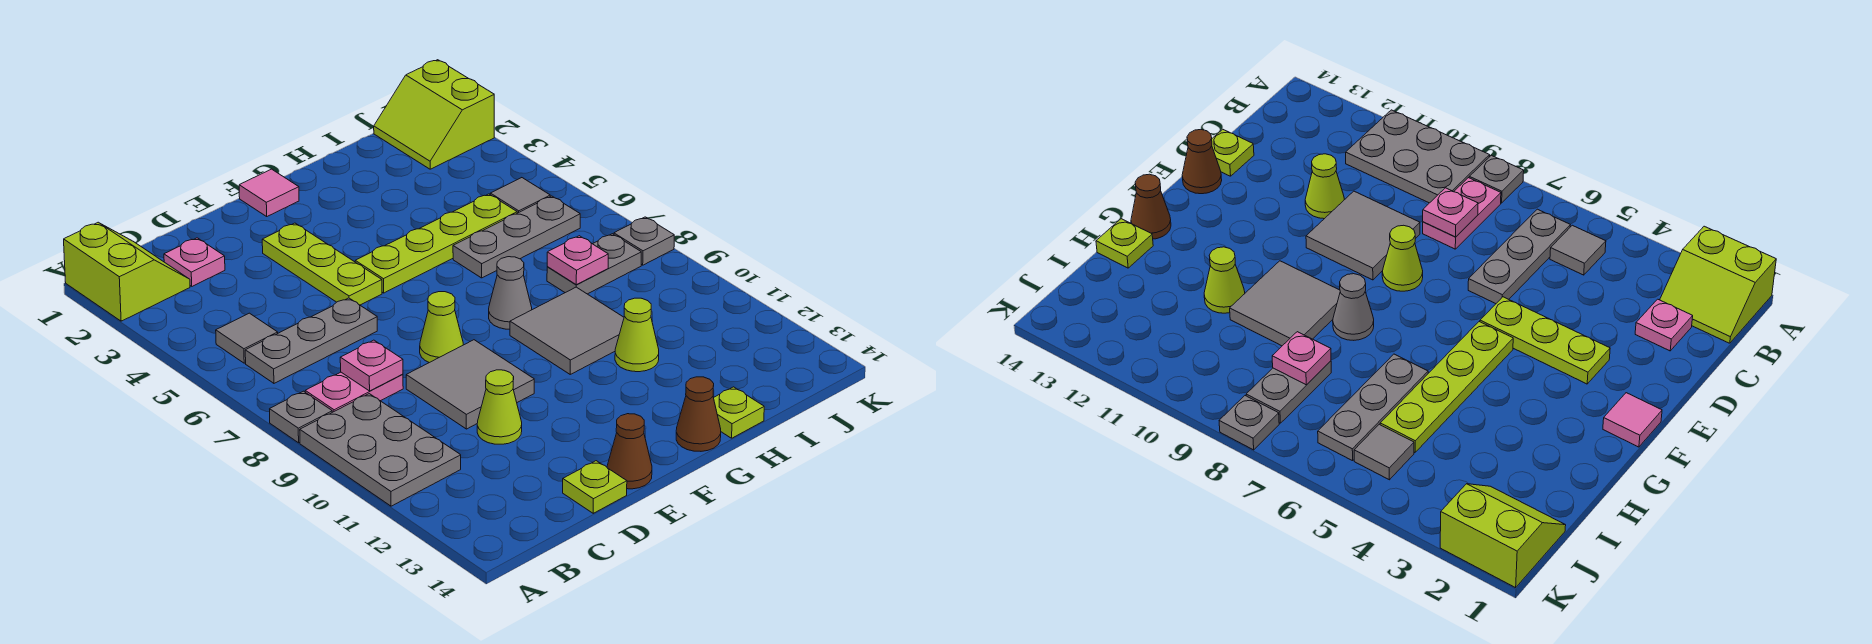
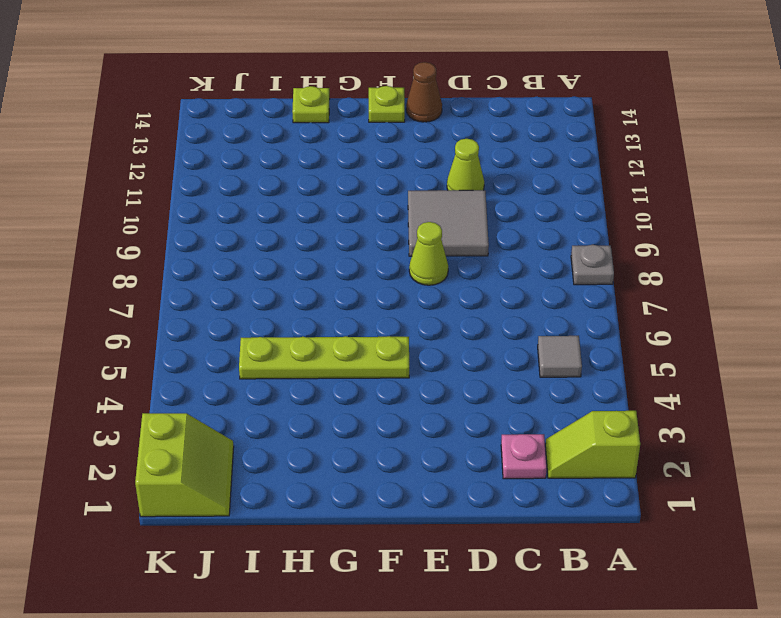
lime 1x2 slope [545,411,640,478] -> lime 2x2 slope [64,222,190,321]
lime 1x1 plate [369,86,405,122] -> lime 1x1 plate moved to [563,461,627,513]
none -> grey 2x3 plate [300,394,461,506]
none -> grey 1x3 plate [245,298,377,383]
none -> pink 1x2 plate [305,372,403,412]

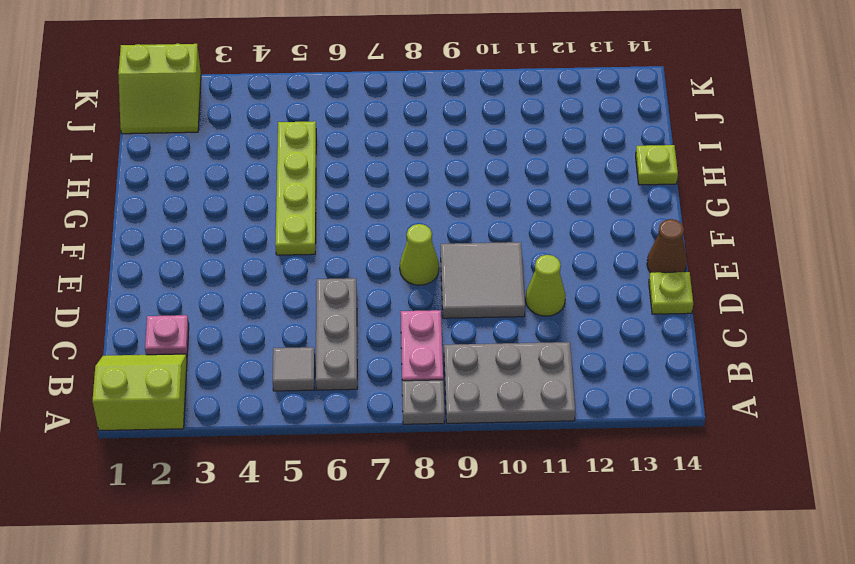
none -> lime 1x3 plate [262,223,382,305]
none -> pink 1x1 tile [239,169,299,216]
none -> grey 1x1 cone [489,257,532,329]

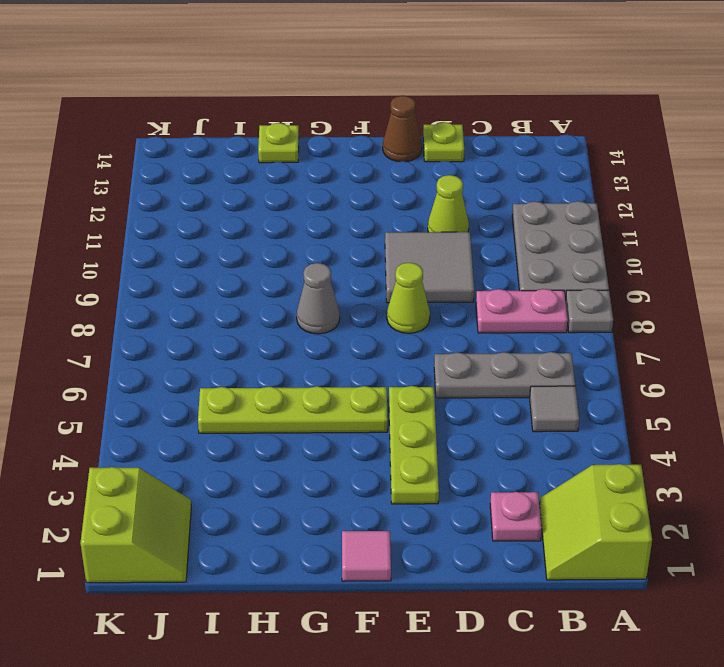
none -> grey 2x2 tile [510,287,624,374]
none -> brown 1x1 cone [676,377,721,451]
none -> grey 1x3 plate [453,196,580,278]

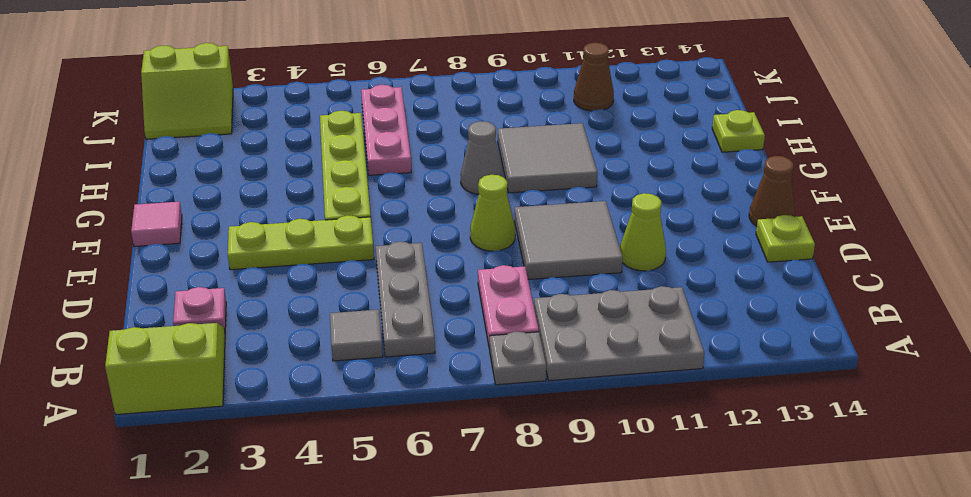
pink 1x3 plate [361,85,411,175] -> grey 1x3 plate [453,196,580,278]
brown 1x1 cone [574,43,614,111] -> brown 1x1 cone moved to [676,377,721,451]
none -> lime 1x1 cone [615,298,659,372]
none -> grey 1x2 plate [547,234,641,294]
none -> grey 1x1 tile [490,178,550,213]

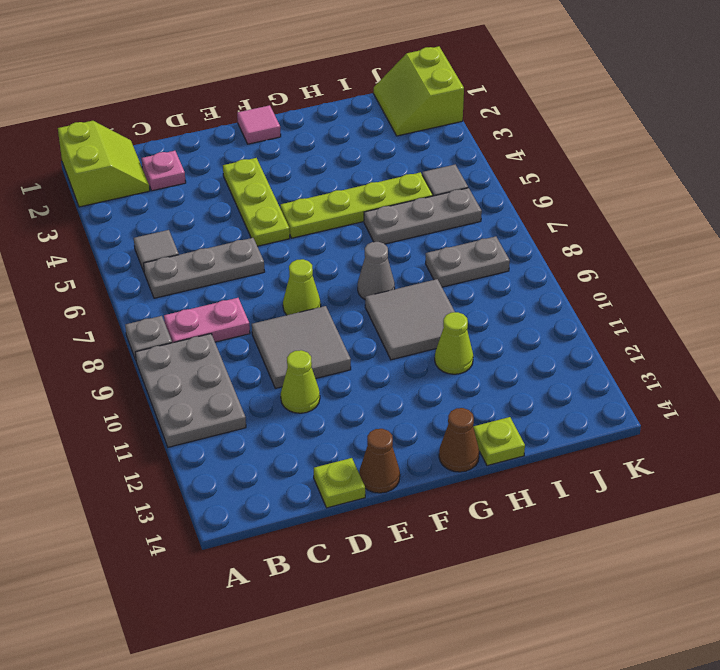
none -> grey 1x1 plate [614,217,674,265]
none -> pink 1x1 plate [340,340,403,391]
none -> pink 1x1 plate [547,236,608,285]

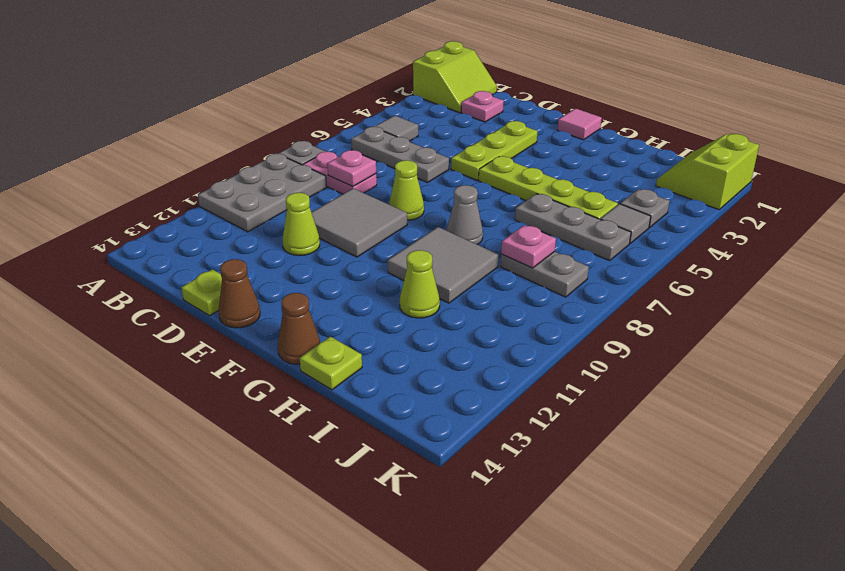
grey 1x1 plate [620,189,669,228] -> grey 1x1 plate moved to [614,217,674,265]

